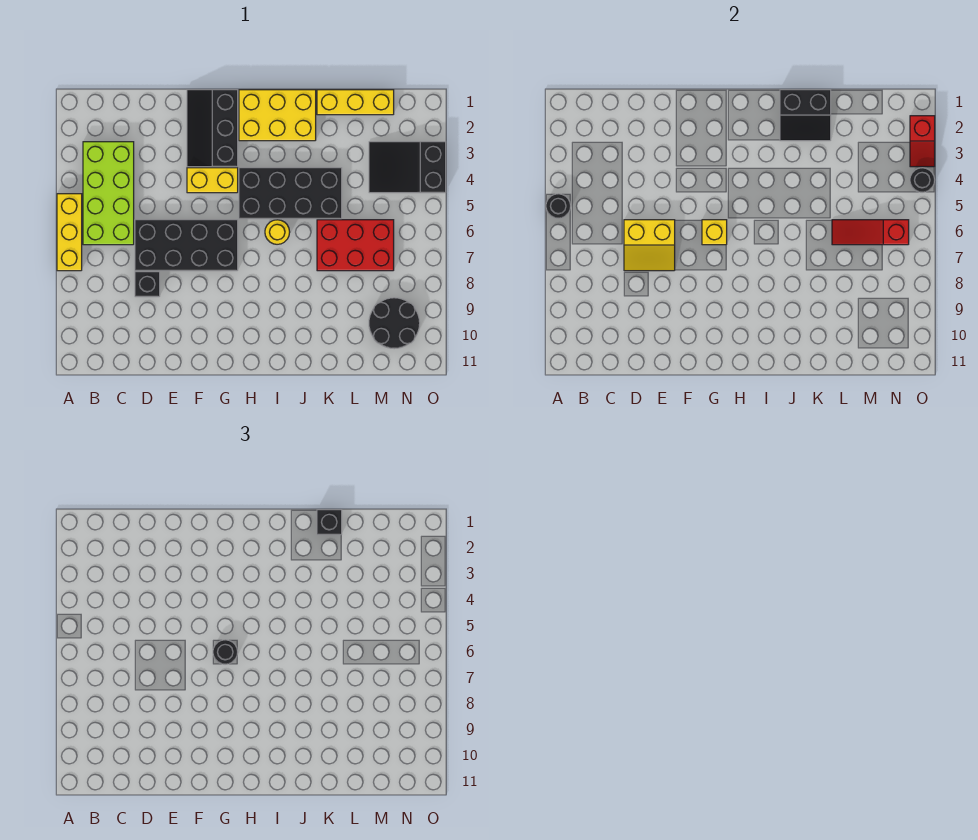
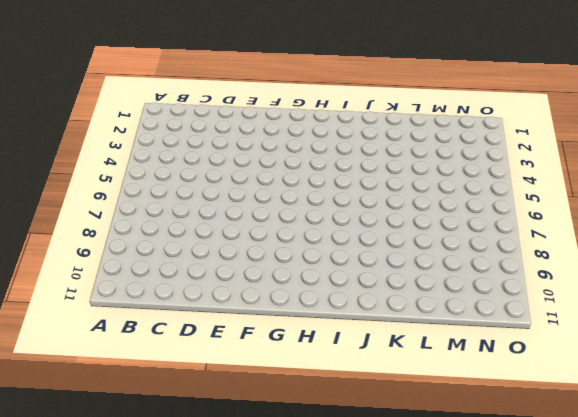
none -> yellow 1x3 brick [57,194,82,271]
none -> lime 2x4 brick [83,142,134,245]
none -> black 2x4 brick [135,220,238,271]

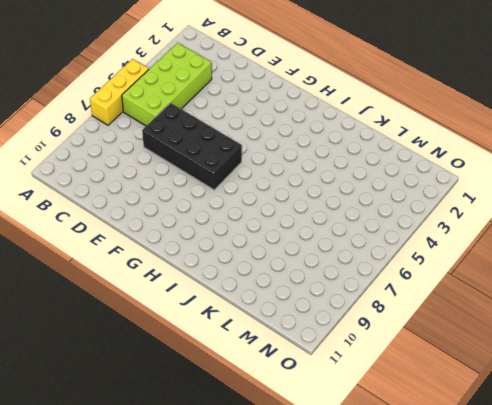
none -> black 1x1 brick [135,272,160,297]
none -> black 2x3 slope [187,90,238,167]
none -> yellow 1x2 brick [187,168,238,193]

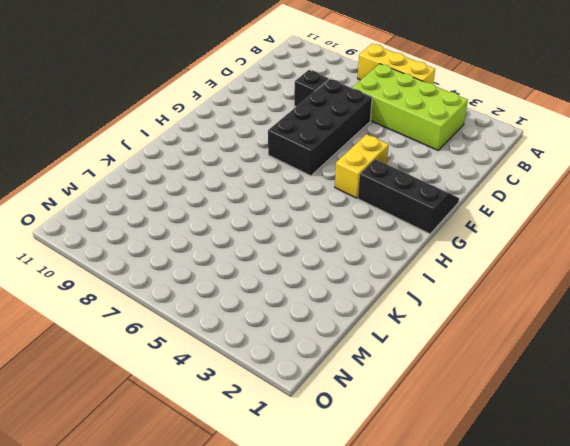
none -> yellow 2x3 brick [239,90,316,141]
none -> black 2x4 brick [239,168,342,219]
none -> yellow 1x1 round brick [265,220,290,244]

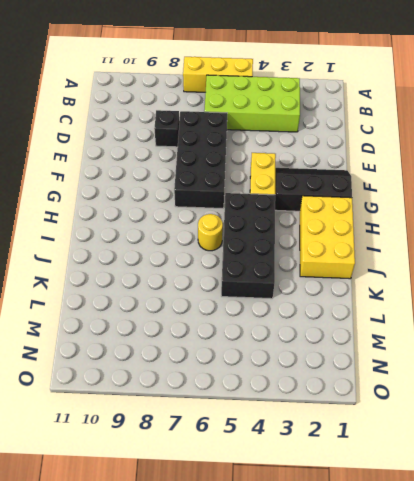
none -> yellow 1x3 brick [317,90,394,115]
none -> red 2x3 brick [317,220,394,271]
none -> black 2x3 slope [369,142,446,193]

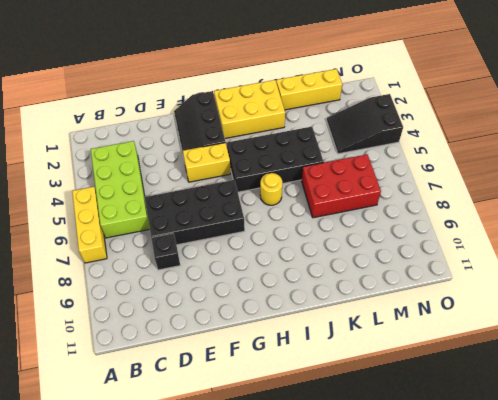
none -> black 2x2 round brick [369,298,420,349]
none -> black 1x1 round brick [546,194,571,218]
none -> yellow 2x2 slope [624,220,675,271]

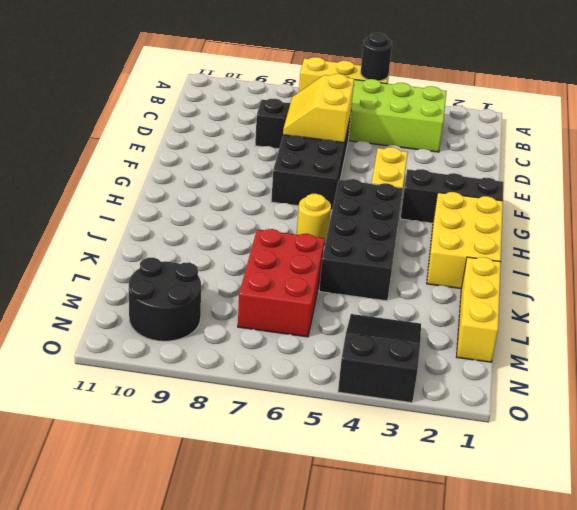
none -> yellow 1x1 brick [702,220,727,245]
none -> black 2x2 slope [780,90,831,141]
none -> red 1x3 slope [832,220,909,245]

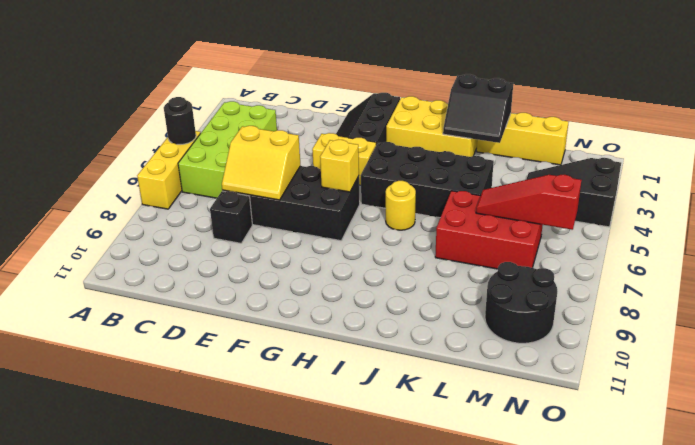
none -> red 1x2 slope [910,116,935,167]
none -> black 1x1 round brick [910,168,935,192]
none -> black 1x1 round brick [213,640,238,664]

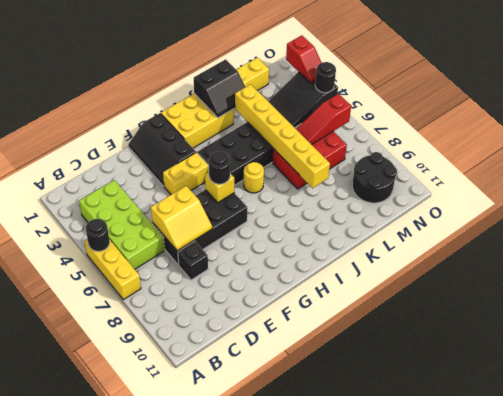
yellow 1x6 brick [235,84,330,188] -> none
none -> black 1x1 brick [317,510,342,535]

